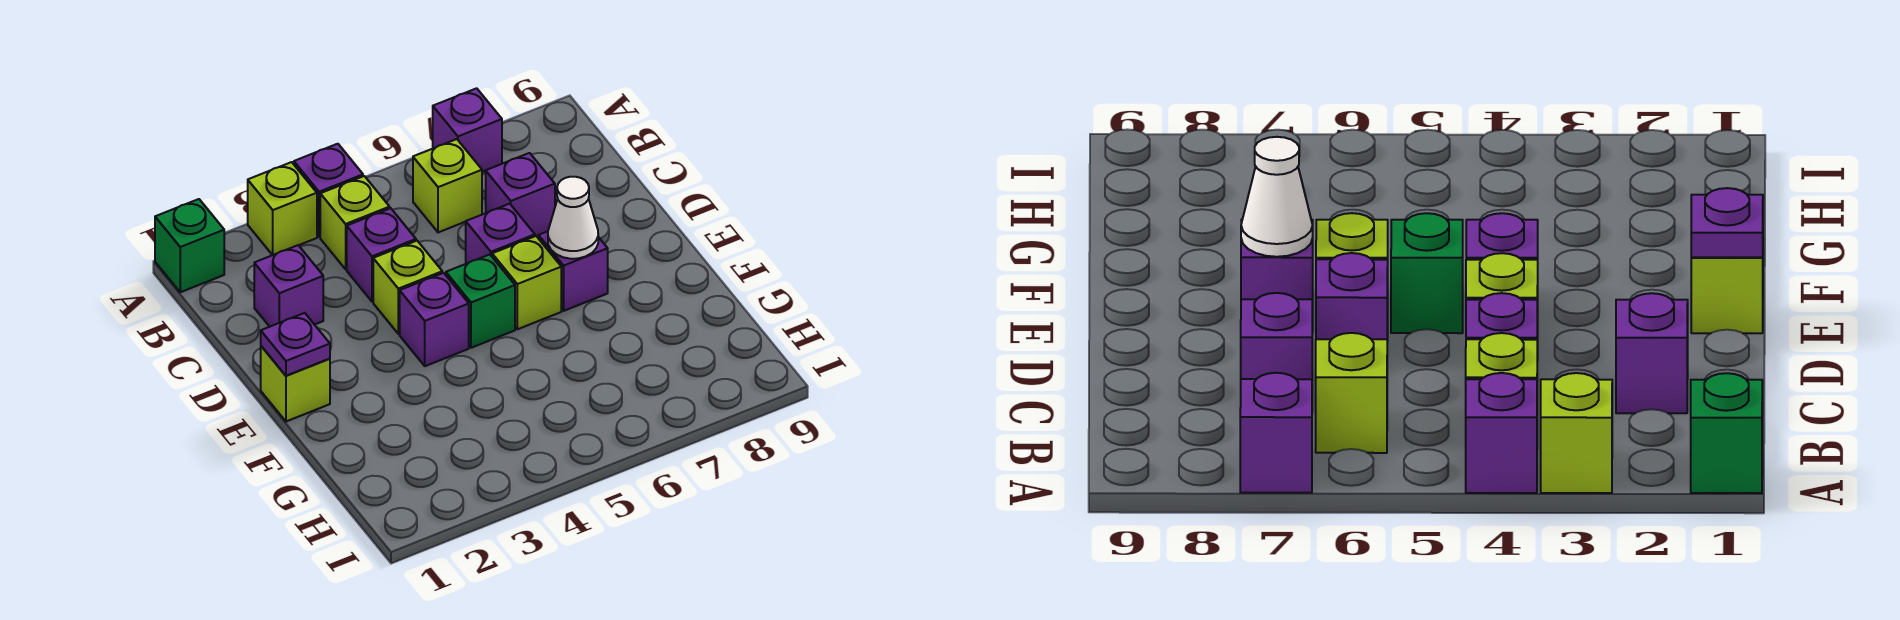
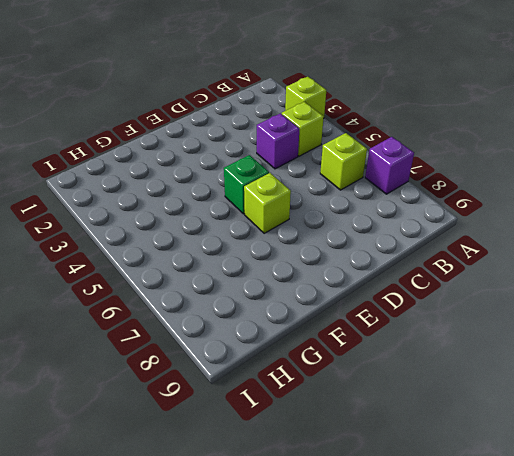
none -> green 1x1 brick [155,199,224,292]
none -> purple 1x1 brick [294,144,363,237]
none -> purple 1x1 brick [254,245,323,327]

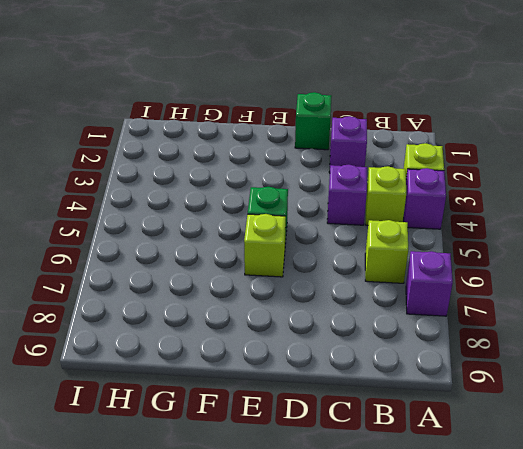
green 1x1 brick [295,92,331,150] -> green 1x1 brick moved to [155,199,224,292]
none -> purple 1x1 brick [486,153,555,236]
none -> lime 1x1 brick [373,241,442,334]
none -> purple 1x1 brick [466,204,535,264]

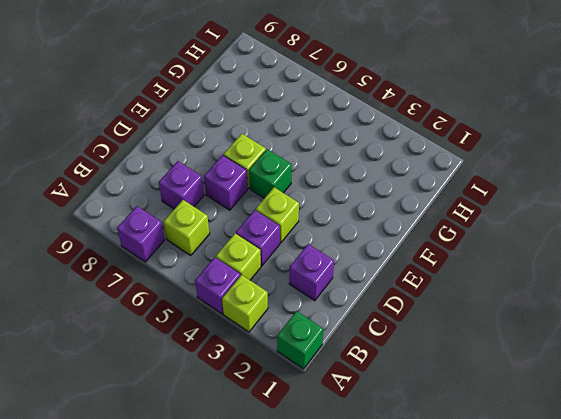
none -> lime 1x1 brick [261,346,330,421]
none -> purple 1x1 brick [400,273,469,366]
none -> purple 1x1 brick [538,231,608,311]

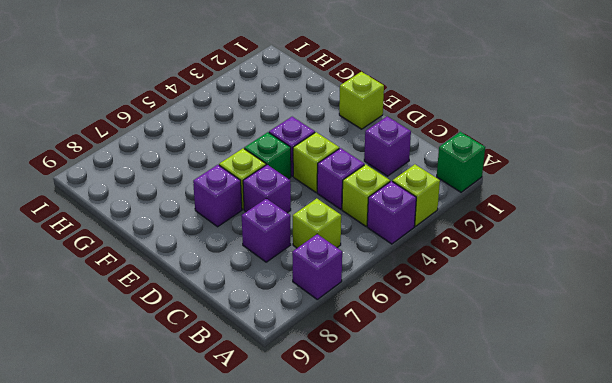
none -> purple 1x1 plate [261,313,330,376]
none -> white 1x1 cone [548,177,598,259]

